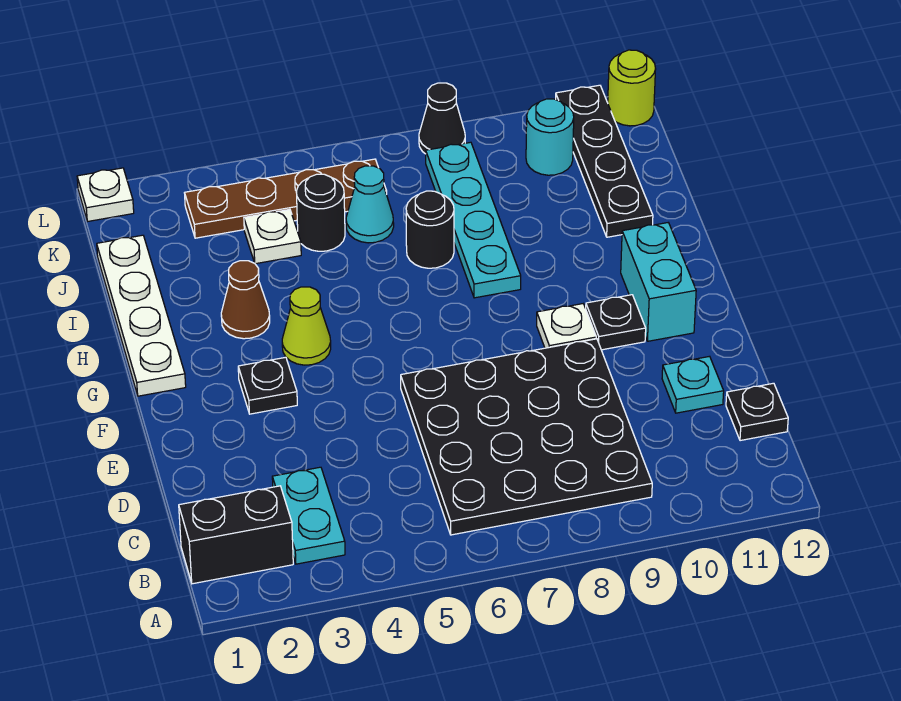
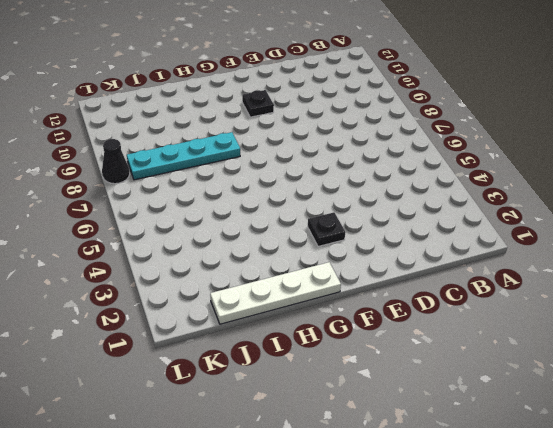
none -> black 1x2 brick [179,486,293,584]
none -> cyan 1x2 plate [272,467,345,564]
none -> black 4x4 plate [401,339,652,535]

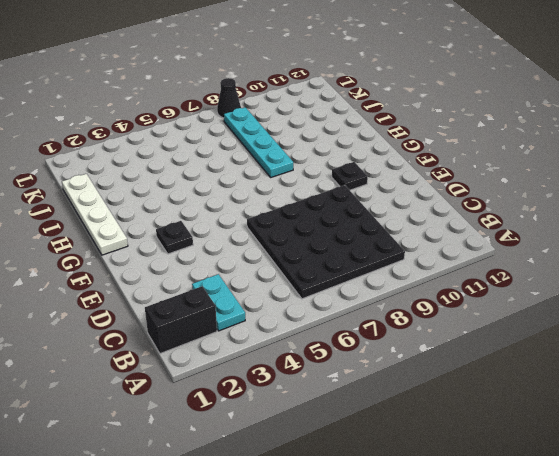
none -> black 1x1 plate [726,383,788,441]
none -> cyan 1x1 plate [662,356,724,413]
none -> white 1x1 plate [537,304,596,348]

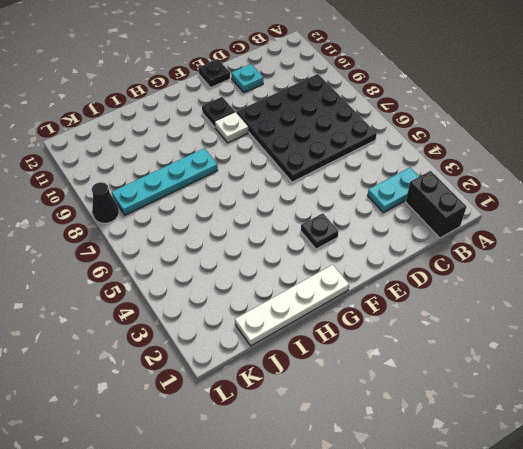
black 1x1 plate [198,59,230,88] -> black 1x1 plate moved to [726,383,788,441]
none -> cyan 1x2 brick [621,223,696,341]
none -> lime 1x1 cone [282,287,331,365]
none -> brown 1x1 cone [221,261,270,339]

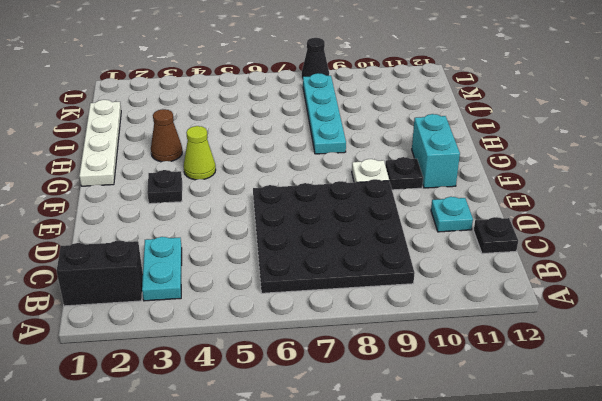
none -> black 1x1 round brick [406,191,454,268]
none -> black 1x4 plate [556,85,653,237]
none -> white 1x1 plate [244,209,301,264]

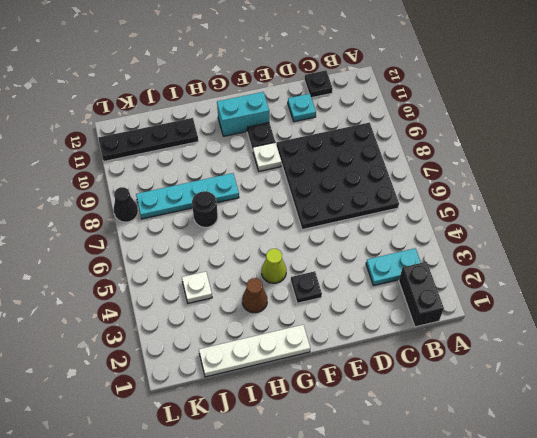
none -> black 1x1 round brick [296,174,345,251]
none -> cyan 1x1 cone [346,166,394,243]
none -> brown 1x4 plate [185,159,387,238]

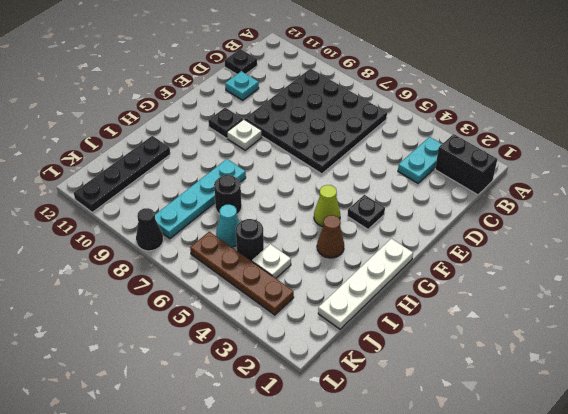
none -> cyan 1x2 brick [621,223,696,341]
none -> cyan 1x1 round brick [526,99,574,175]
none -> white 1x1 plate [77,168,134,221]

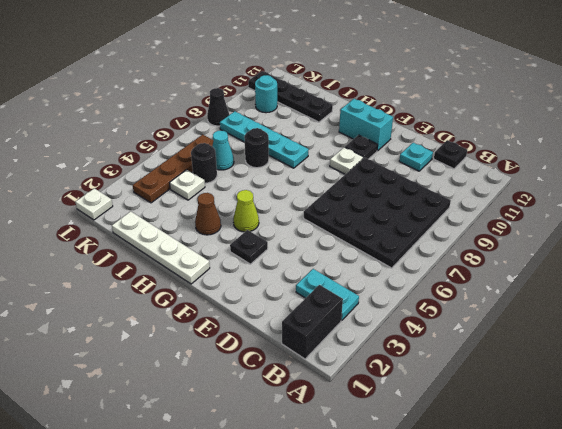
none -> lime 1x1 round brick [608,50,656,126]

